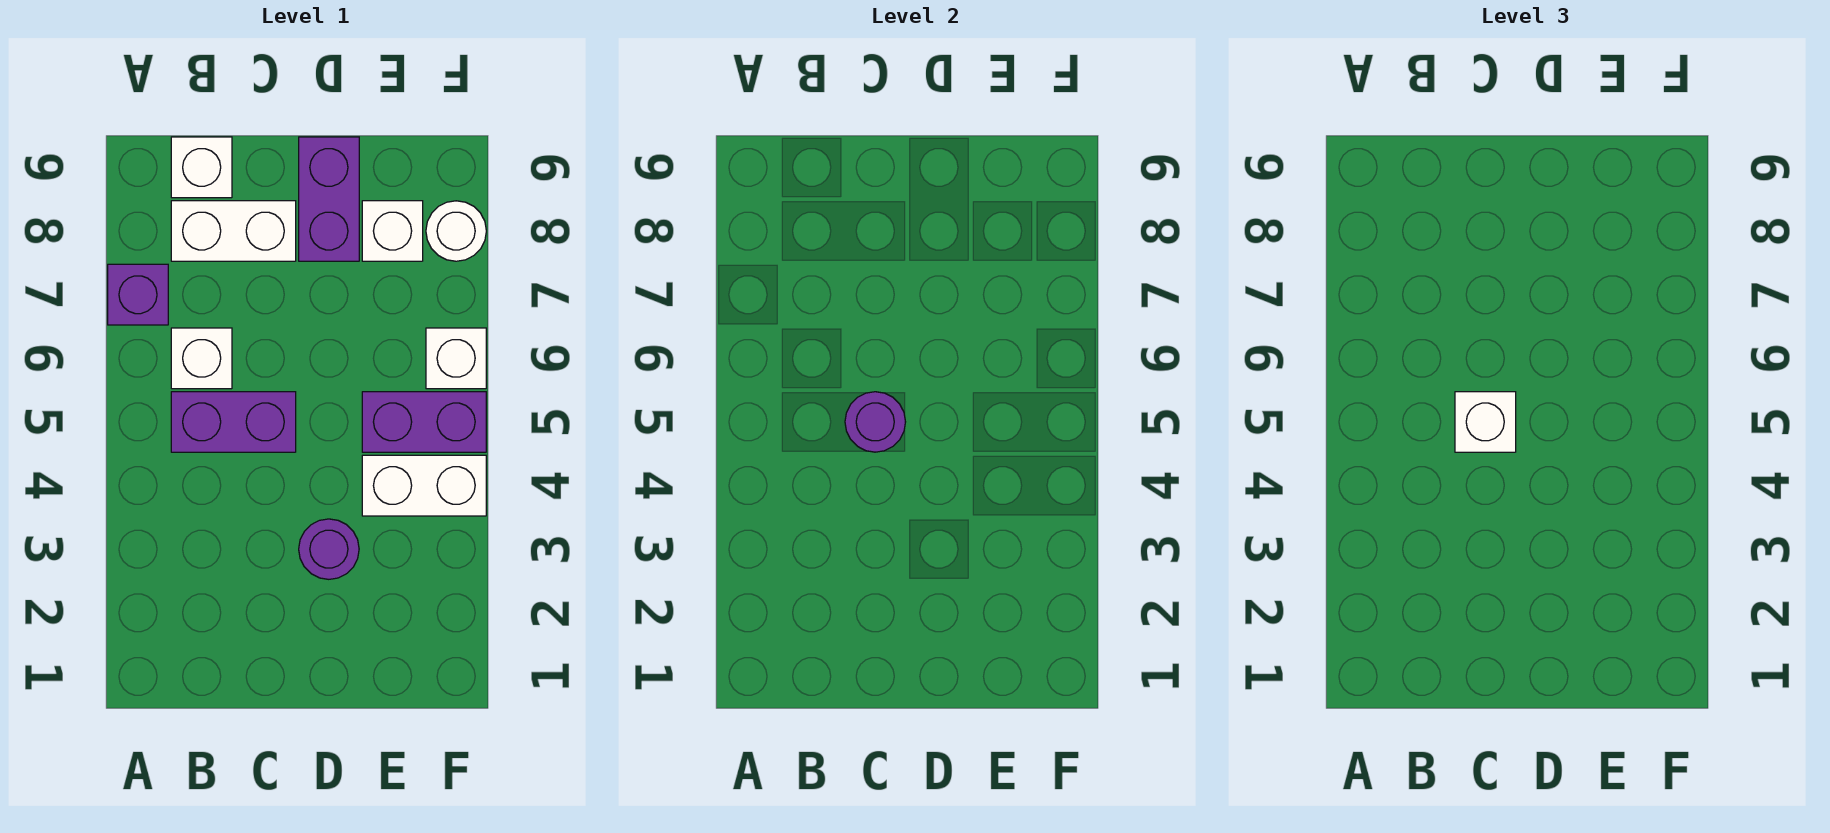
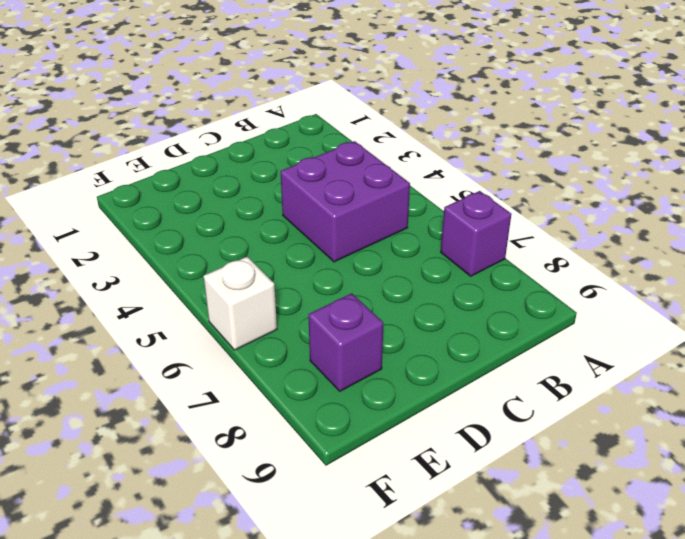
purple 2x2 brick [280,141,410,262] -> purple 1x2 brick [171,392,296,452]
purple 1x1 brick [308,293,383,391] -> white 1x1 brick [362,201,423,261]
none -> white 1x1 brick [171,328,232,389]
none -> white 1x2 brick [171,201,296,261]
none -> white 1x1 brick [171,137,232,198]

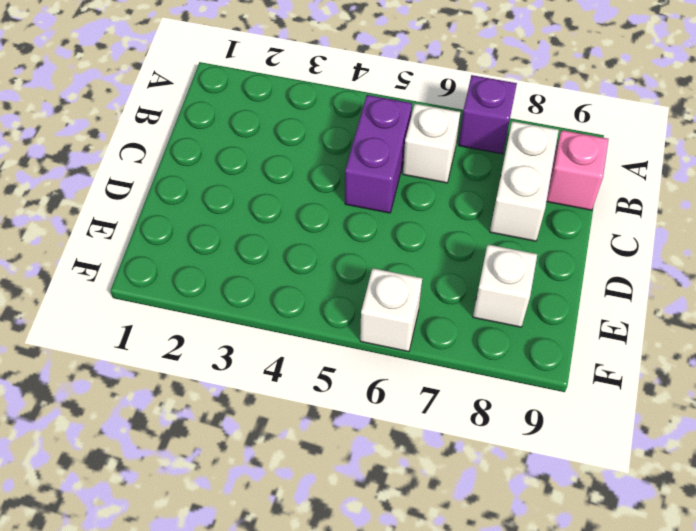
pink 1x1 brick [547,130,609,210] -> white 1x1 brick [171,137,232,198]
none -> purple 1x1 round brick [299,519,359,579]
none -> purple 1x2 brick [299,137,359,261]
none -> white 1x2 brick [362,455,486,516]

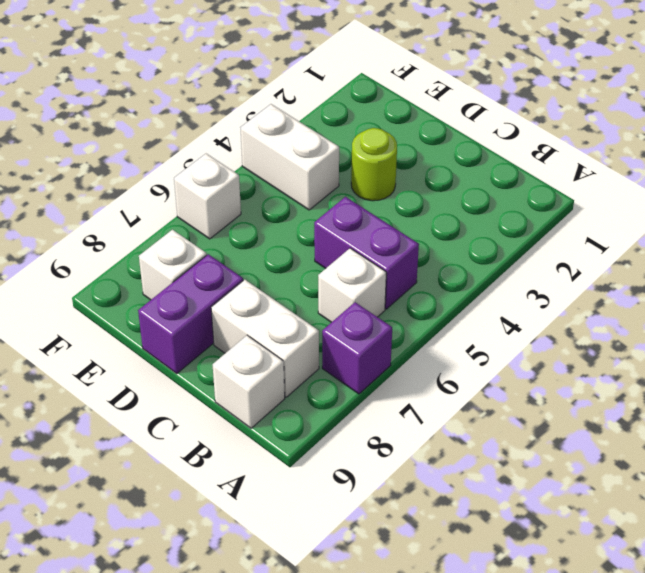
lime 1x1 round brick [351,128,397,201] -> purple 1x1 round brick [299,519,359,579]
none -> purple 1x2 brick [362,392,486,452]
none -> white 1x1 round brick [426,201,486,261]
none -> purple 1x1 round brick [845,392,905,452]

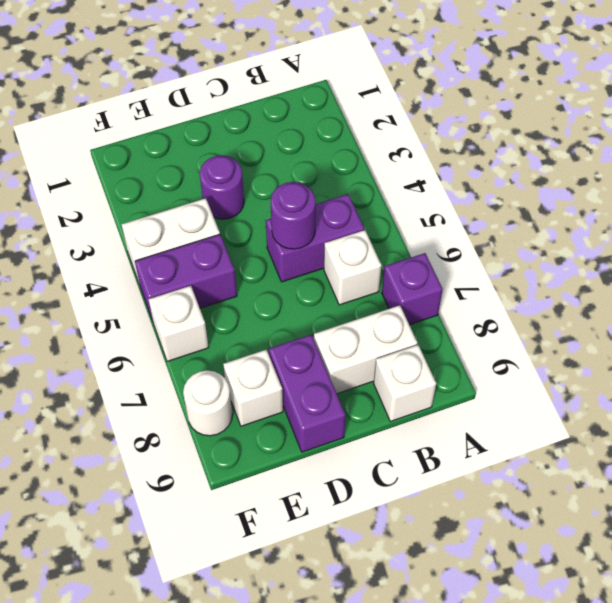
none -> white 1x1 brick [1455,392,1516,452]

